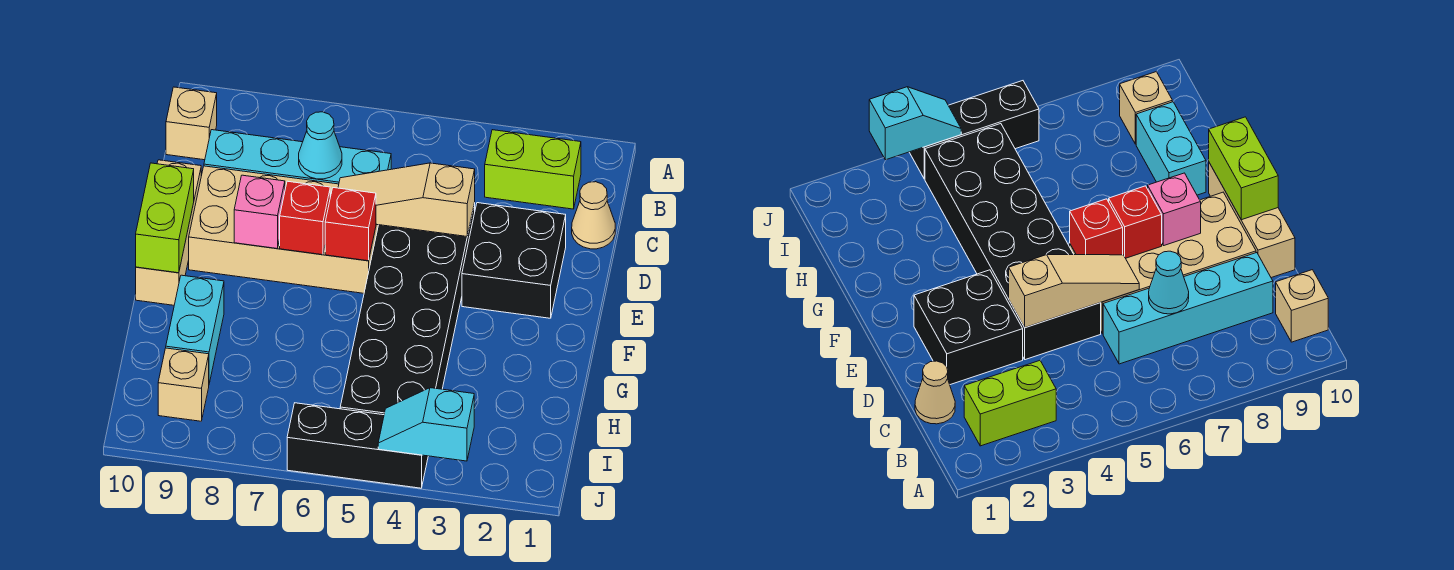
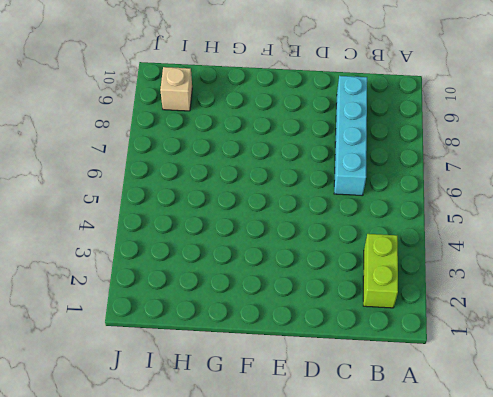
none -> tan 1x1 brick [166,87,217,160]
none -> tan 1x1 cone [572,182,615,249]
none -> black 2x2 brick [462,203,566,318]

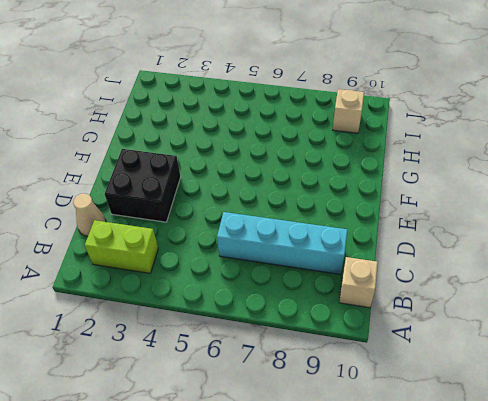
none -> black 2x6 brick [340,203,475,415]
none -> tan 2x4 brick [189,166,378,293]
none -> tan 1x3 brick [136,160,201,305]

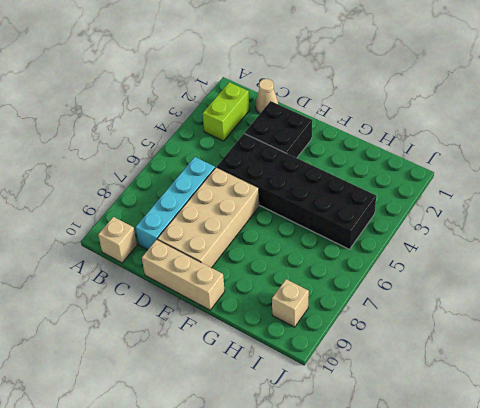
none -> cyan 1x2 brick [166,275,224,383]
none -> black 1x3 brick [287,403,428,488]
none -> cyan 1x1 cone [299,112,342,179]

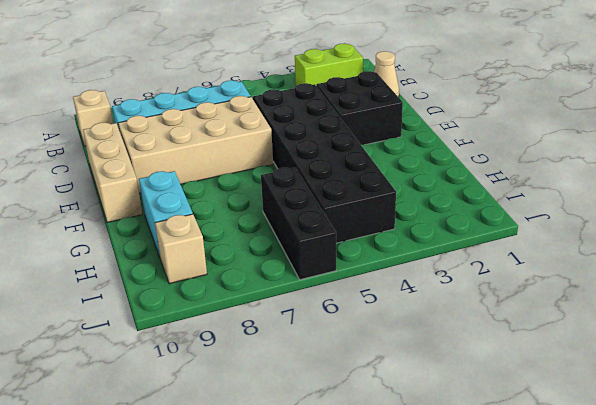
black 1x3 brick [261,168,336,280] -> black 1x3 brick turned to [287,403,428,488]
none -> cyan 1x1 cone [299,112,342,179]
none -> tan 1x3 slope [338,163,475,236]
none -> red 1x1 brick [325,188,376,261]

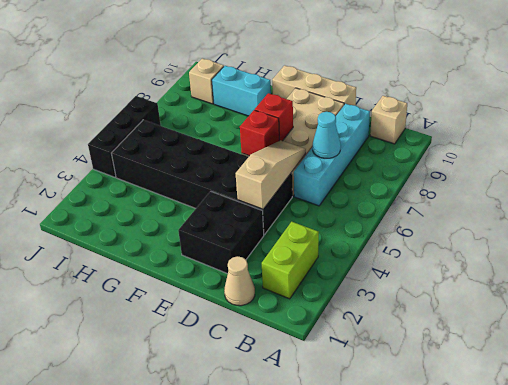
none -> pink 1x1 brick [234,175,285,249]
none -> lime 1x2 brick [136,163,194,273]
none -> cyan 1x2 slope [378,388,474,461]

